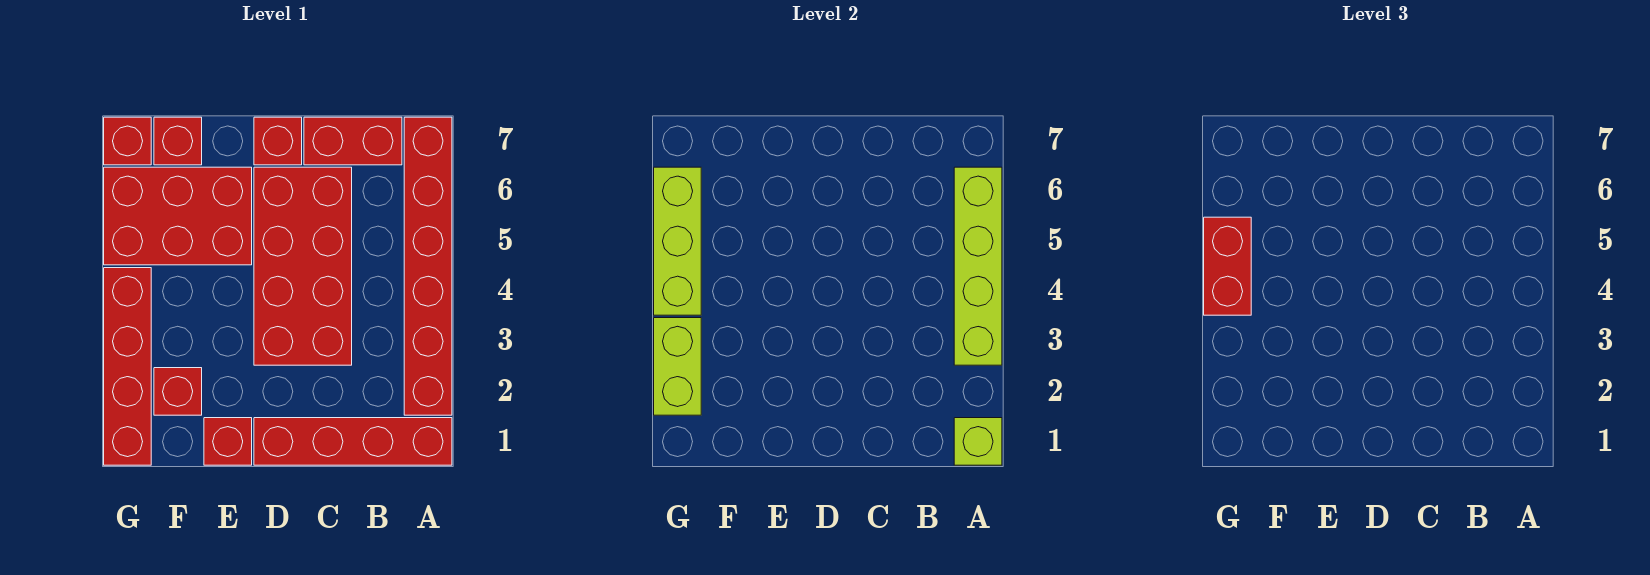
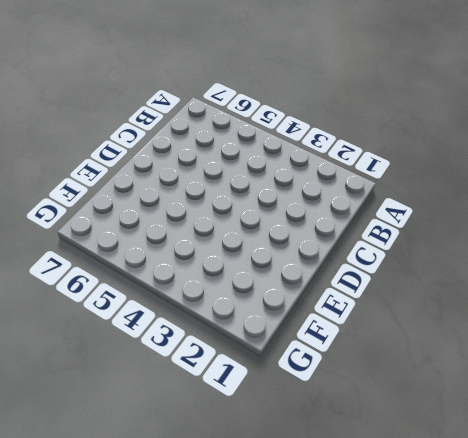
none -> red 1x4 brick [254,418,452,465]
none -> red 1x6 brick [404,117,452,415]
none -> red 1x2 brick [304,117,402,165]

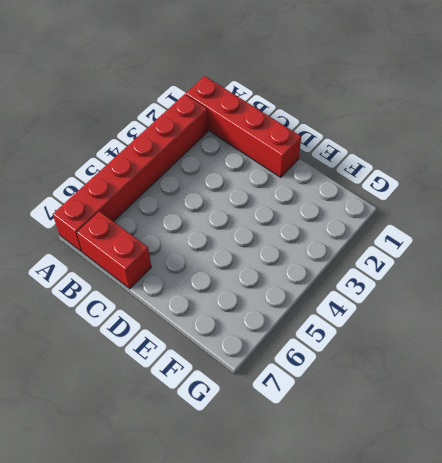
none -> red 2x4 brick [254,167,352,365]
none -> red 1x1 brick [254,117,302,165]
none -> red 1x1 brick [204,418,252,465]

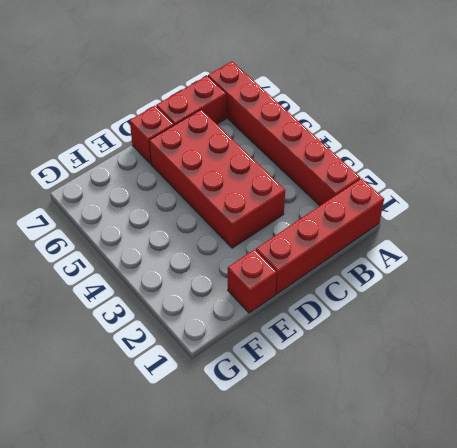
none -> red 2x3 brick [104,167,252,265]
none -> red 1x1 brick [154,368,202,415]
none -> red 1x1 brick [154,117,202,165]

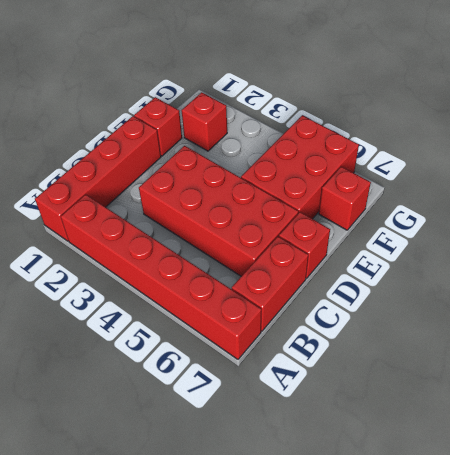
none -> red 1x4 brick [104,268,151,465]
none -> red 1x1 brick [104,117,151,165]
none -> lime 1x1 brick [954,418,1002,465]

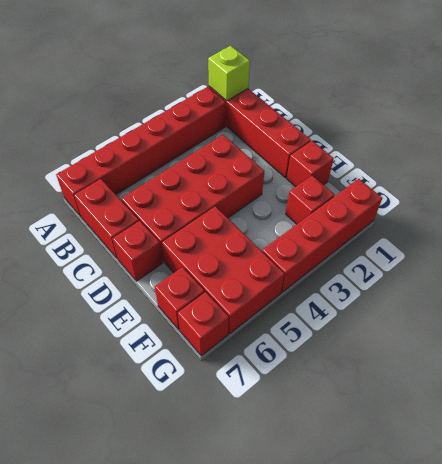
none -> lime 1x4 brick [954,167,1002,365]
none -> lime 1x2 brick [654,318,701,415]
none -> lime 1x3 brick [654,167,701,315]

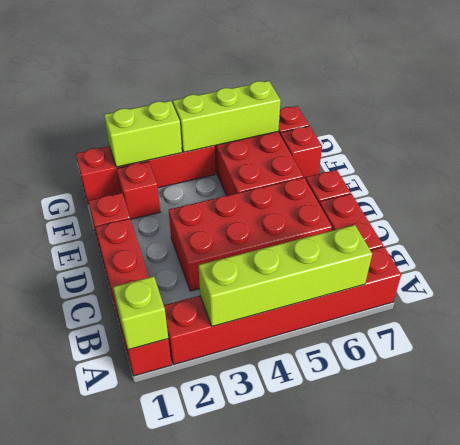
none -> red 1x2 brick [1204,217,1251,315]

